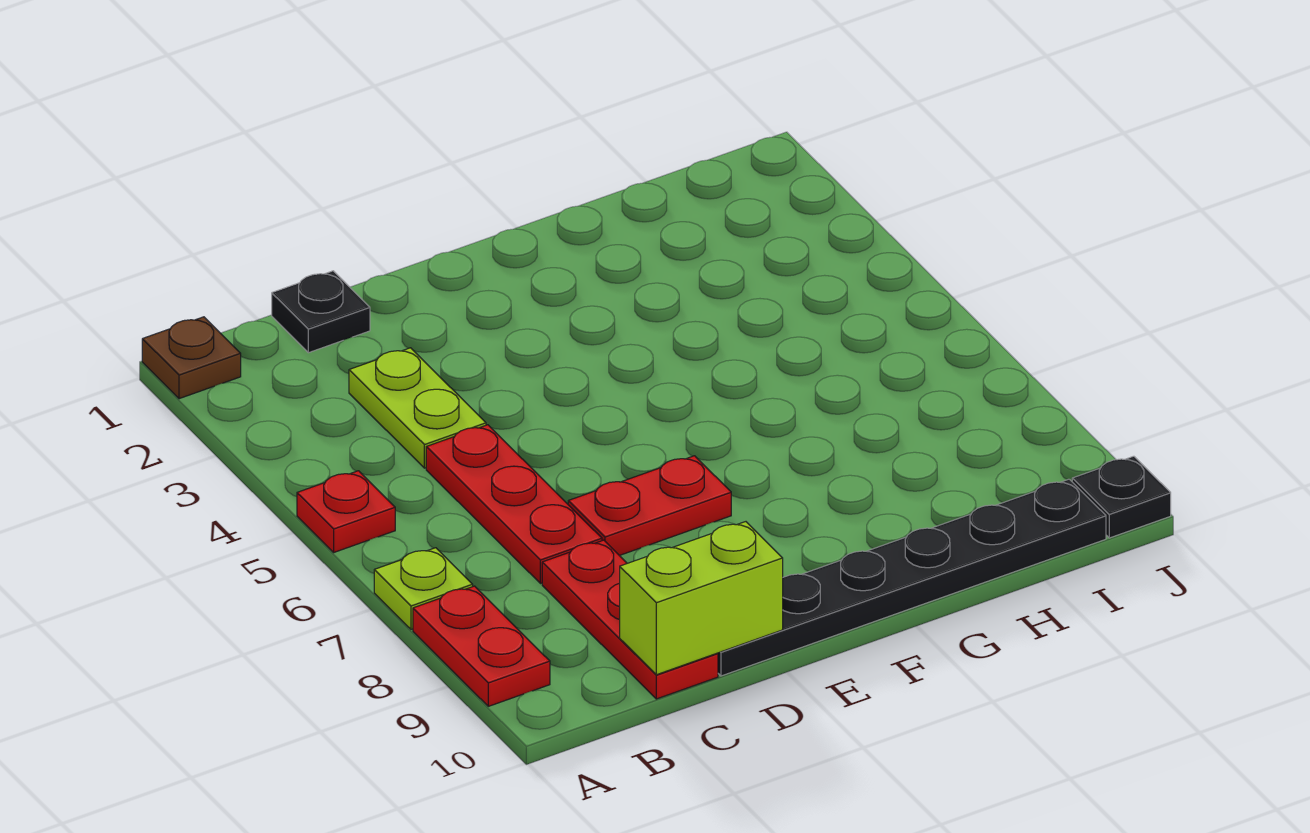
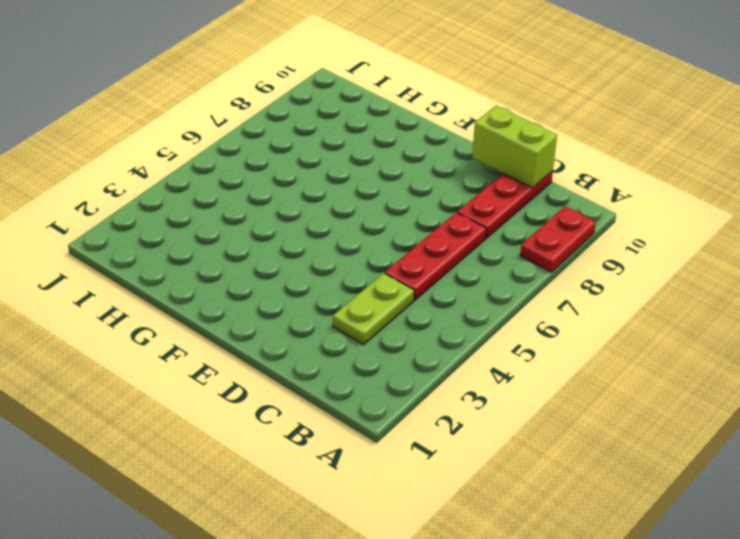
none -> brown 1x1 plate [142,317,241,399]
none -> red 1x1 plate [297,471,395,552]
none -> lime 1x1 plate [374,548,473,629]

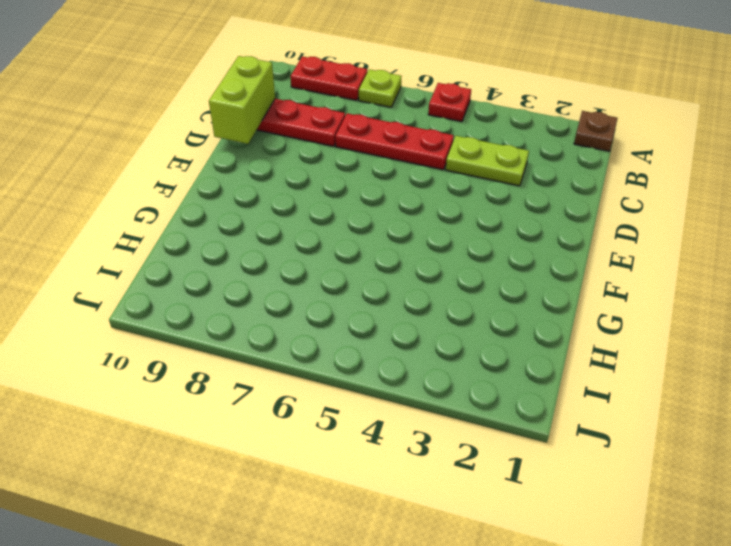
none -> black 1x1 plate [272,271,370,353]
none -> red 1x2 plate [568,456,731,556]
none -> black 1x6 plate [718,479,1106,676]

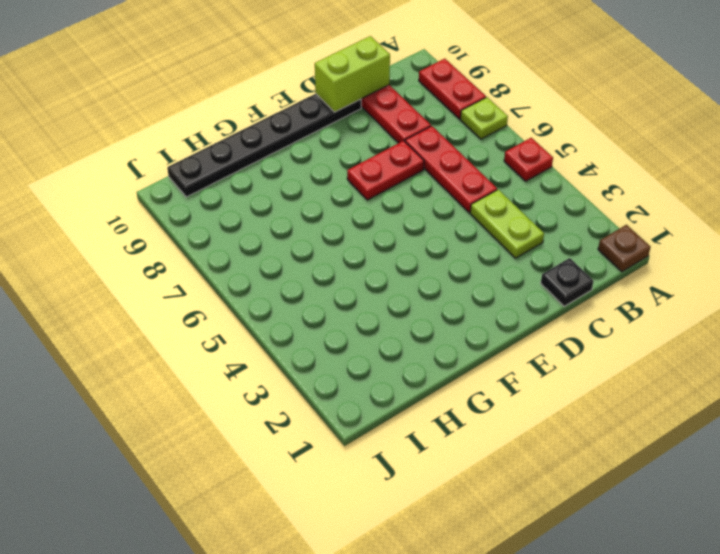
none -> black 1x1 plate [1072,456,1171,538]

